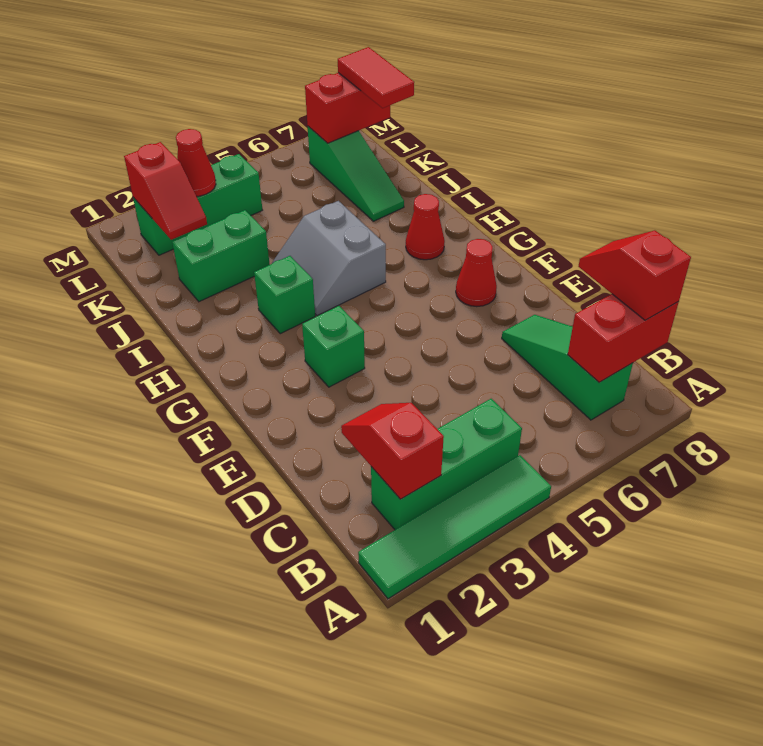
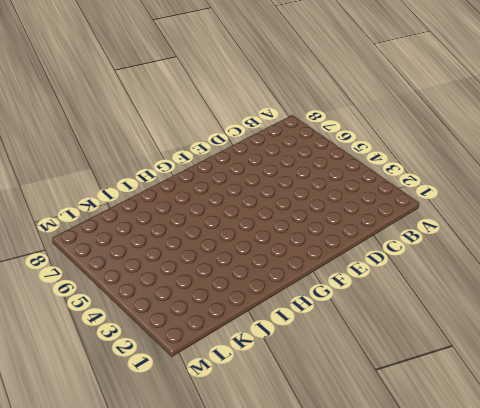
none -> green 1x4 tile [358,455,551,599]
none -> green 1x3 brick [371,399,522,530]
none -> green 1x3 slope [502,315,633,420]

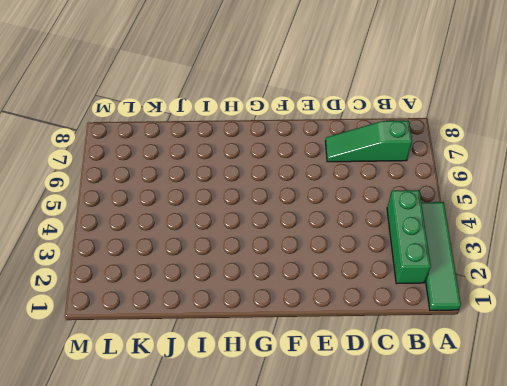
none -> green 1x1 brick [302,306,365,387]
none -> red 1x1 cone [456,239,497,307]
none -> green 1x1 brick [254,256,315,334]

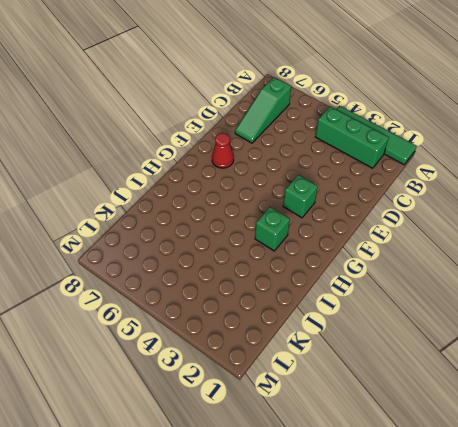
none -> grey 2x2 slope [272,201,386,316]
none -> red 1x1 cone [406,194,445,260]
none -> green 1x2 brick [172,210,270,302]

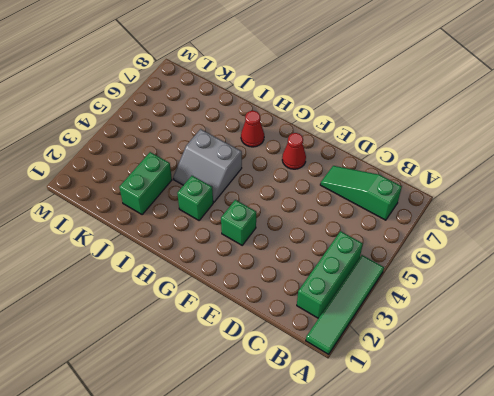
none -> green 1x3 slope [308,126,404,221]
none -> green 1x3 brick [133,154,262,255]
none -> red 1x2 slope [341,403,444,499]

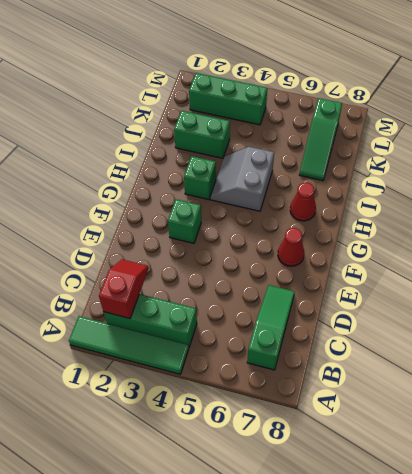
none -> red 1x2 brick [568,294,679,382]
none -> red 1x2 slope [124,142,207,240]
none -> red 1x1 cone [176,129,216,196]

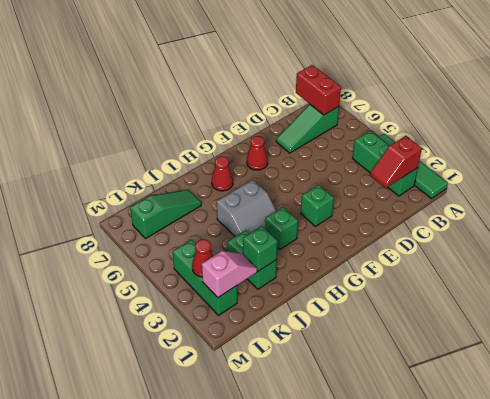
green 1x1 brick [243,226,277,271] -> none
pink 1x2 slope [202,251,257,297] -> red 1x2 slope [124,142,207,240]
none -> red 1x2 brick [305,73,390,143]
none -> red 1x2 slope [578,230,691,320]
none -> red 1x2 tile [338,47,414,108]

